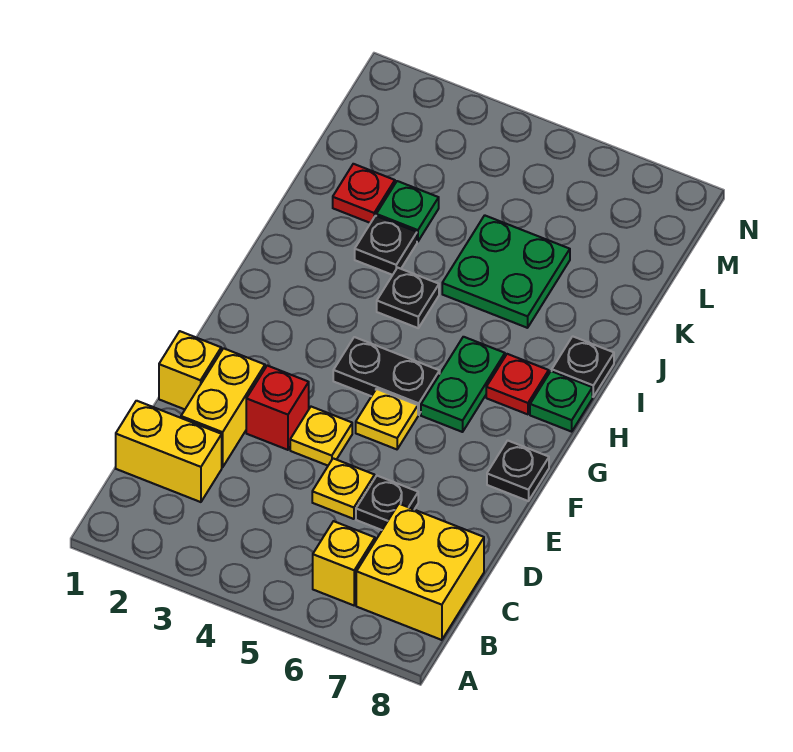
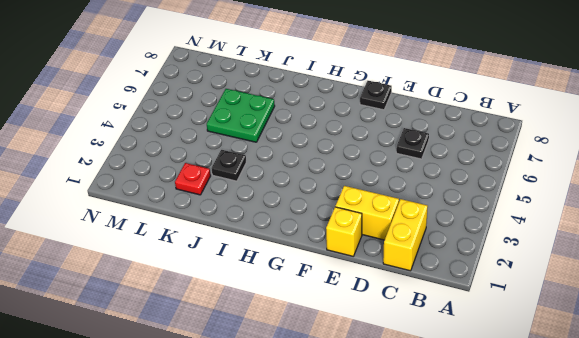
none -> yellow 1x1 brick [313,521,375,605]
none -> yellow 2x2 brick [356,504,484,640]
none -> yellow 1x1 plate [312,458,375,519]

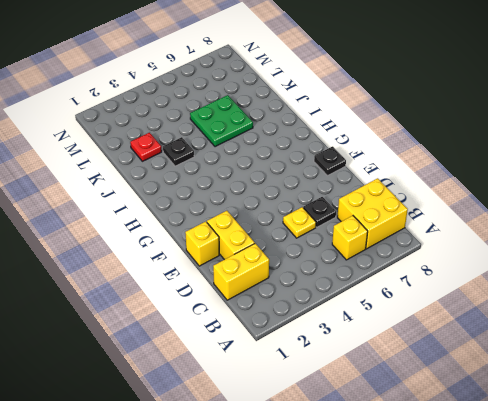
none -> red 1x1 brick [246,366,309,450]
none -> yellow 1x1 plate [290,407,352,466]
none -> yellow 1x1 plate [356,389,418,449]

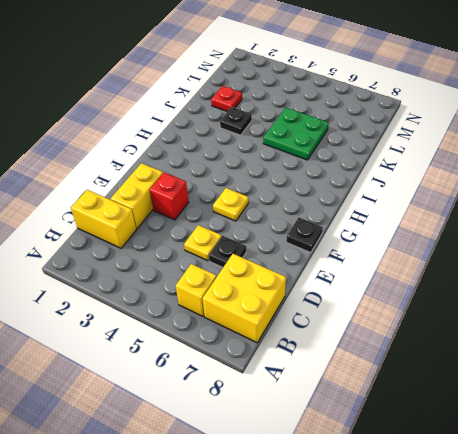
none -> yellow 1x1 brick [159,331,221,409]
none -> yellow 1x1 plate [290,407,352,466]
none -> black 1x2 plate [333,337,440,415]

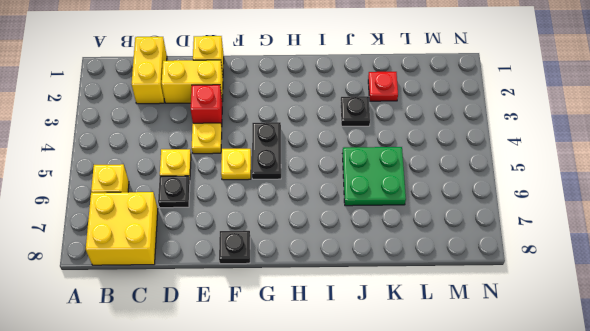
none -> green 1x2 plate [421,337,505,432]
none -> red 1x1 plate [486,354,549,414]
none -> green 1x1 plate [530,371,592,432]

